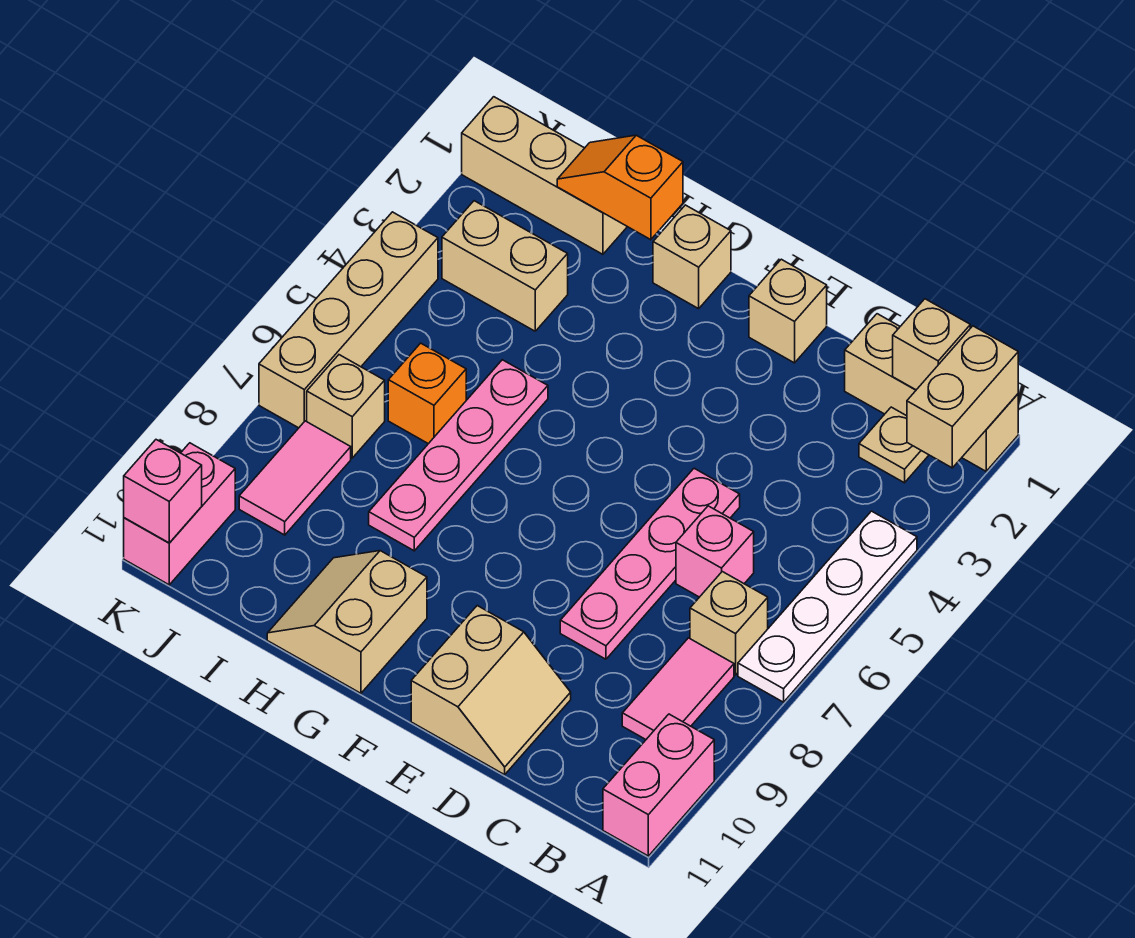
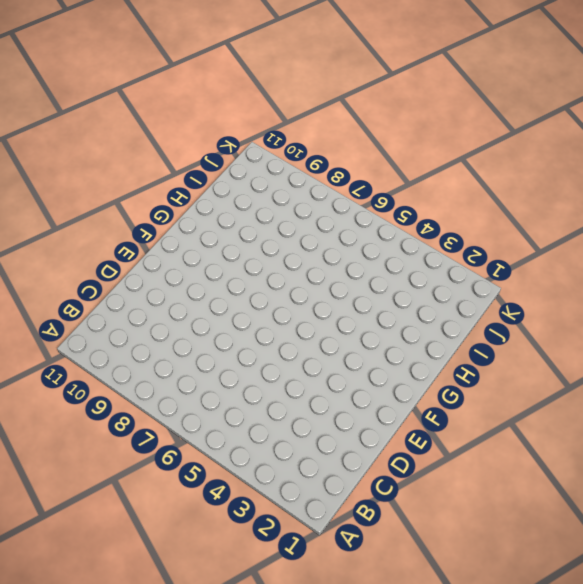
none -> tan 1x3 brick [845,314,1018,471]
none -> white 1x4 plate [738,511,917,702]
none -> pink 1x2 brick [603,714,714,856]

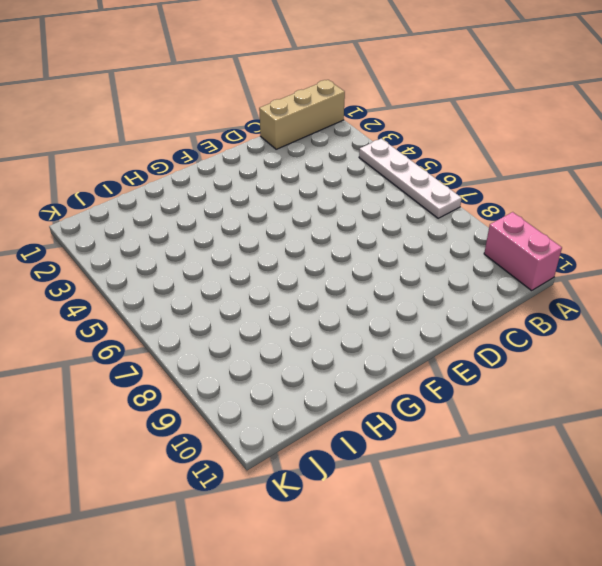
none -> tan 1x1 plate [859,407,929,483]
none -> tan 1x1 brick [690,572,768,675]
none -> pink 1x2 tile [622,638,734,739]

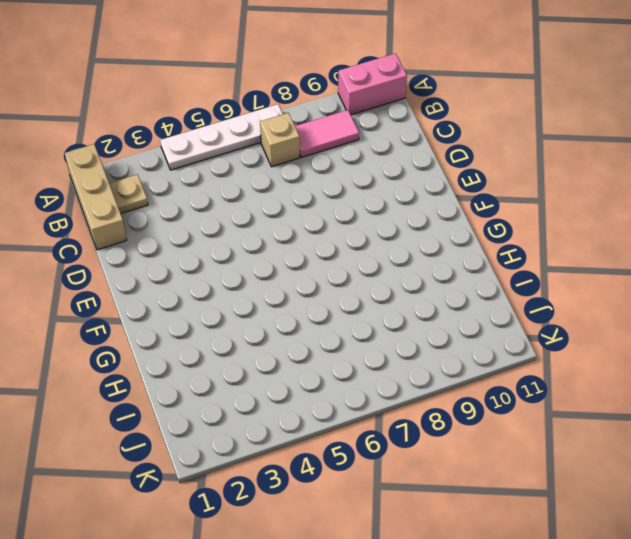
none -> pink 1x1 brick [676,506,754,597]
none -> pink 1x4 plate [560,468,740,659]
none -> tan 2x2 slope [411,606,571,775]

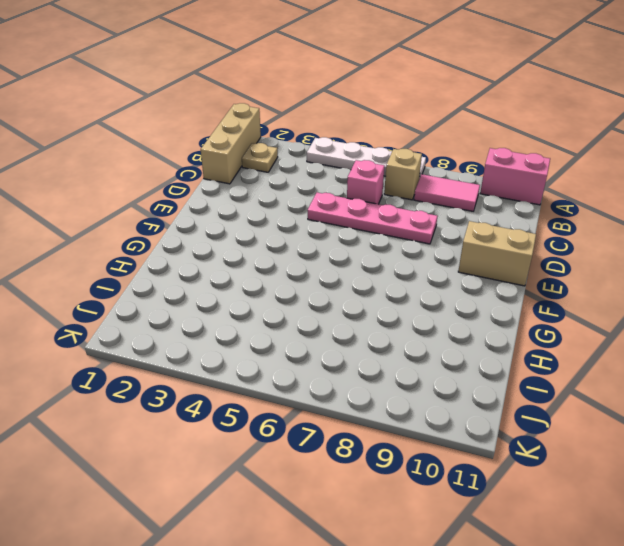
none -> tan 1x1 brick [749,259,827,363]
none -> tan 1x1 brick [653,205,731,309]
none -> tan 2x2 slope [267,551,427,693]

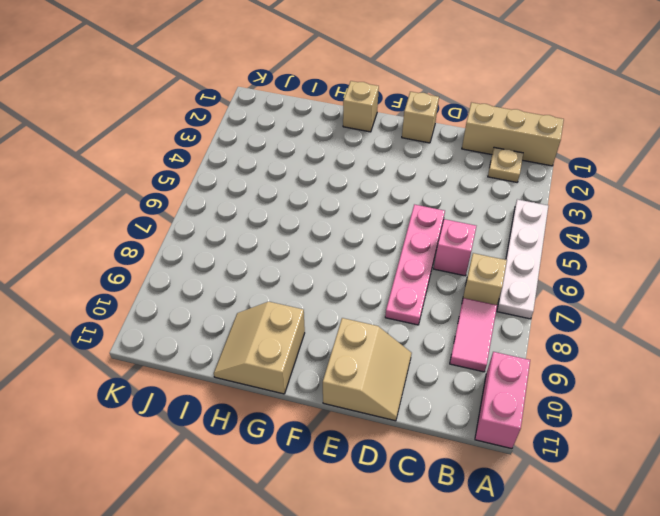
none -> pink 1x4 plate [369,360,548,551]
none -> tan 1x3 brick [462,97,627,254]
none -> tan 1x2 brick [442,201,568,331]

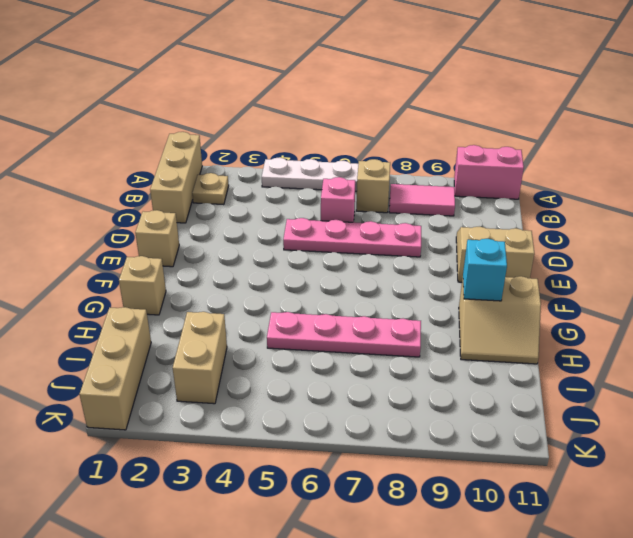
cyan 1x1 brick [463,239,507,301] -> none
none -> orange 1x1 brick [388,343,466,444]
none -> tan 1x1 brick [307,355,385,458]
none -> pink 1x2 tile [239,421,351,535]

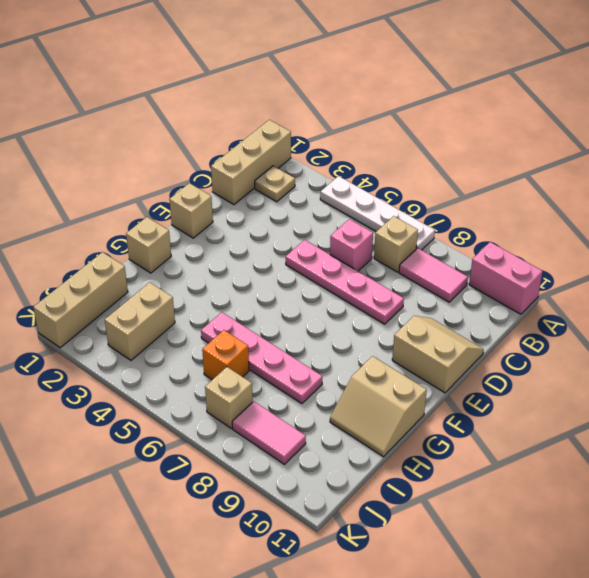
none -> tan 1x4 brick [259,212,438,428]
none -> pink 1x2 brick [124,443,235,585]
none -> tan 1x2 brick [907,326,1018,468]

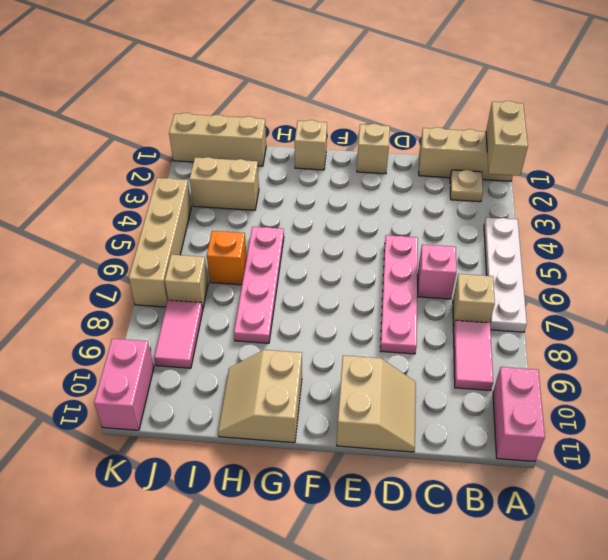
none -> tan 1x1 brick [893,299,970,390]
none -> orange 1x2 slope [557,135,683,240]
none -> pink 1x1 brick [124,440,202,543]

